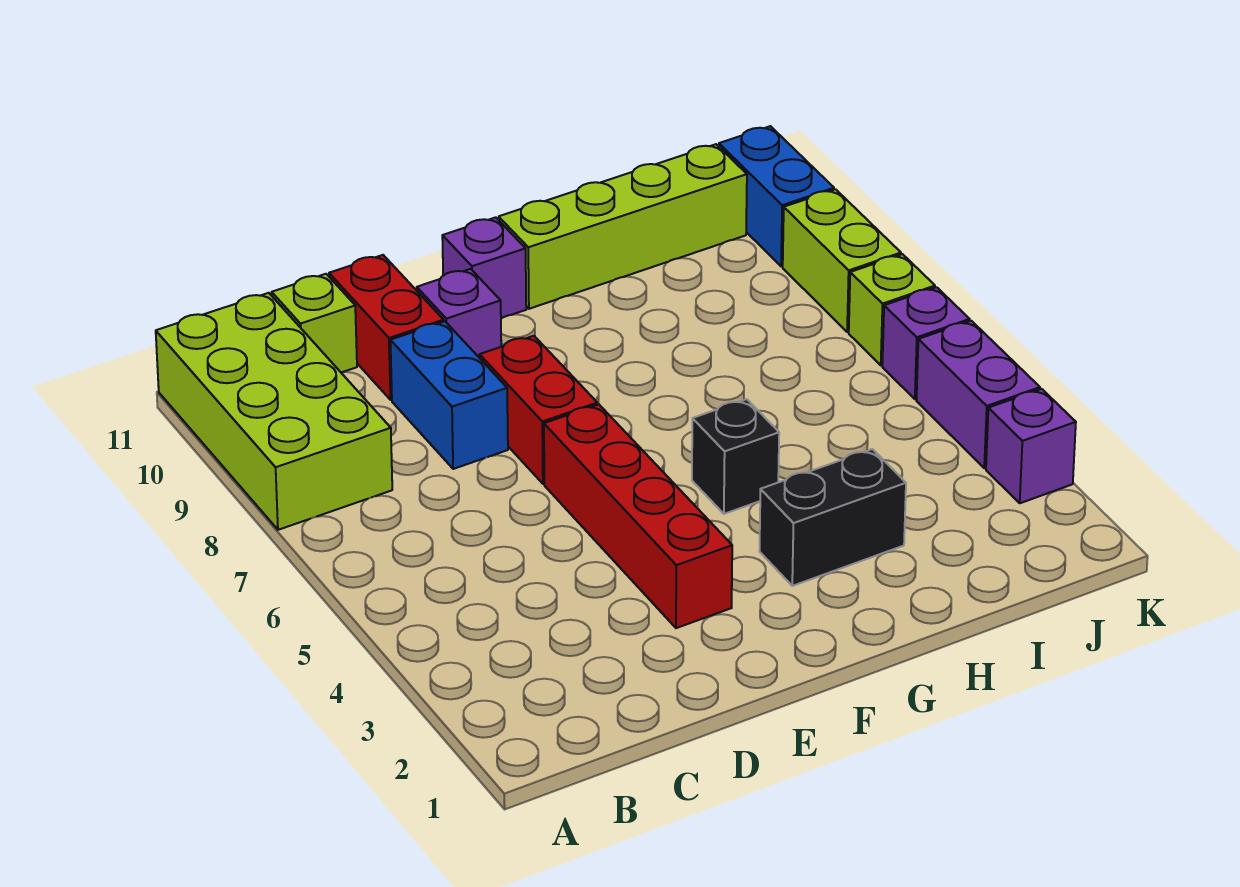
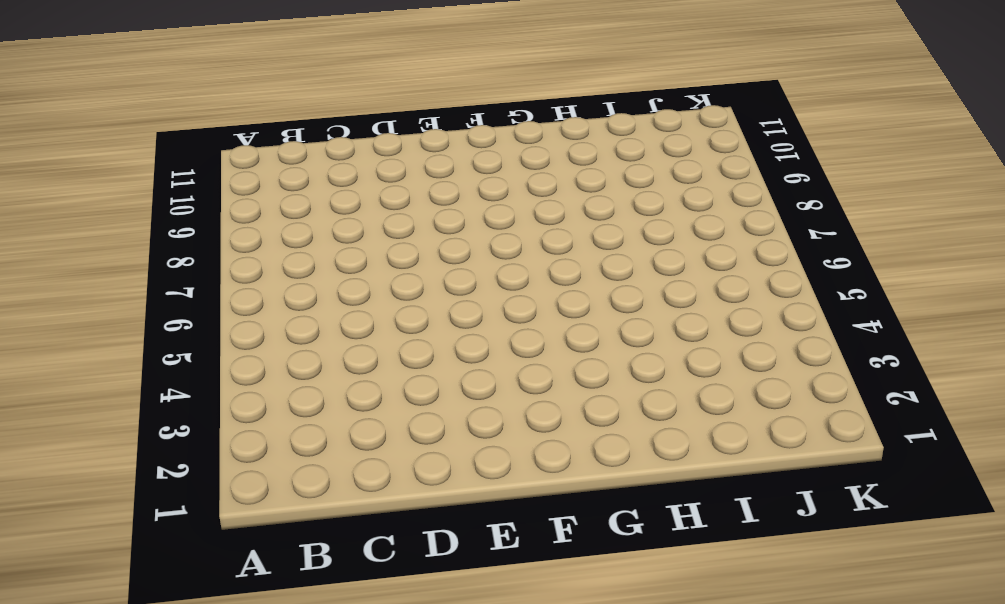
none -> lime 2x4 brick [156,293,392,530]
none -> lime 1x1 brick [272,274,357,373]
none -> blue 1x2 brick [390,321,508,469]

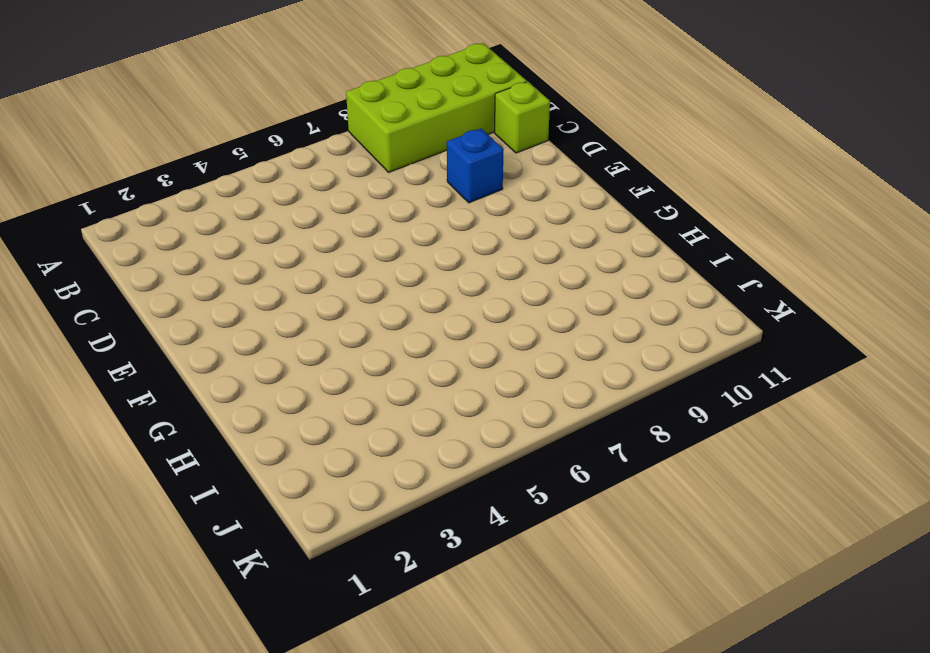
blue 1x1 brick [447,129,504,203] -> blue 1x2 brick [390,321,508,469]
none -> red 1x2 brick [329,255,444,400]
none -> red 1x4 brick [544,404,732,628]
none -> red 1x2 brick [480,336,597,484]

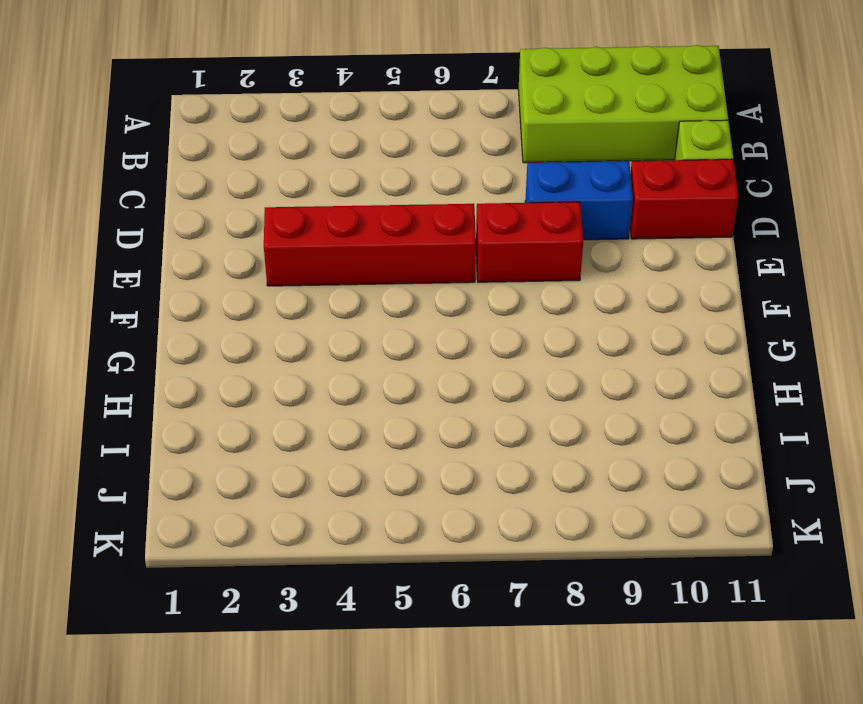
none -> purple 1x1 brick [417,269,501,358]
none -> purple 1x1 brick [442,217,526,318]
none -> black 1x2 brick [759,449,906,586]

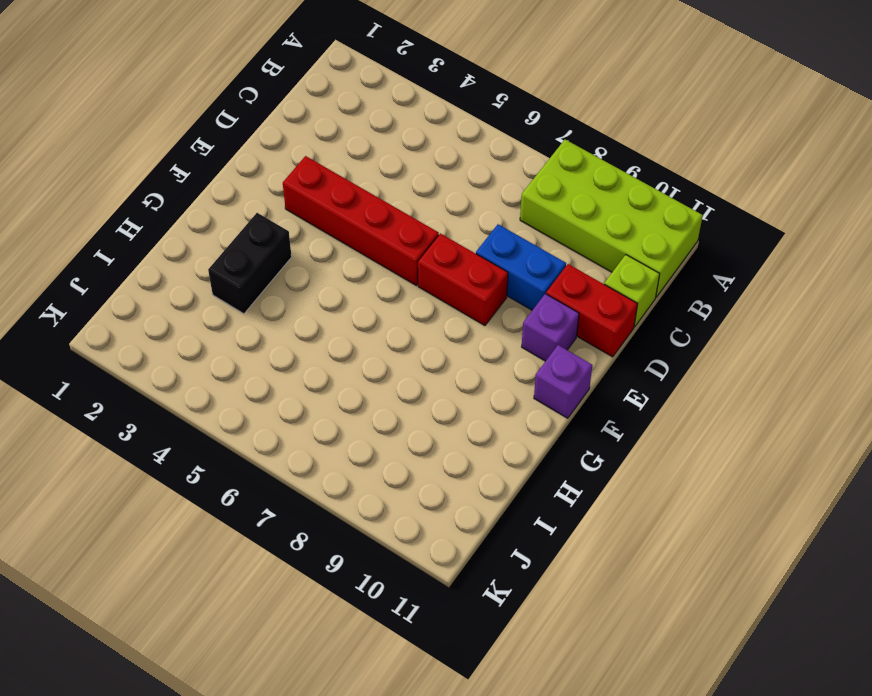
none -> black 1x1 brick [692,399,779,514]
none -> lime 1x4 brick [499,144,747,309]
none -> purple 1x1 brick [986,389,1076,503]

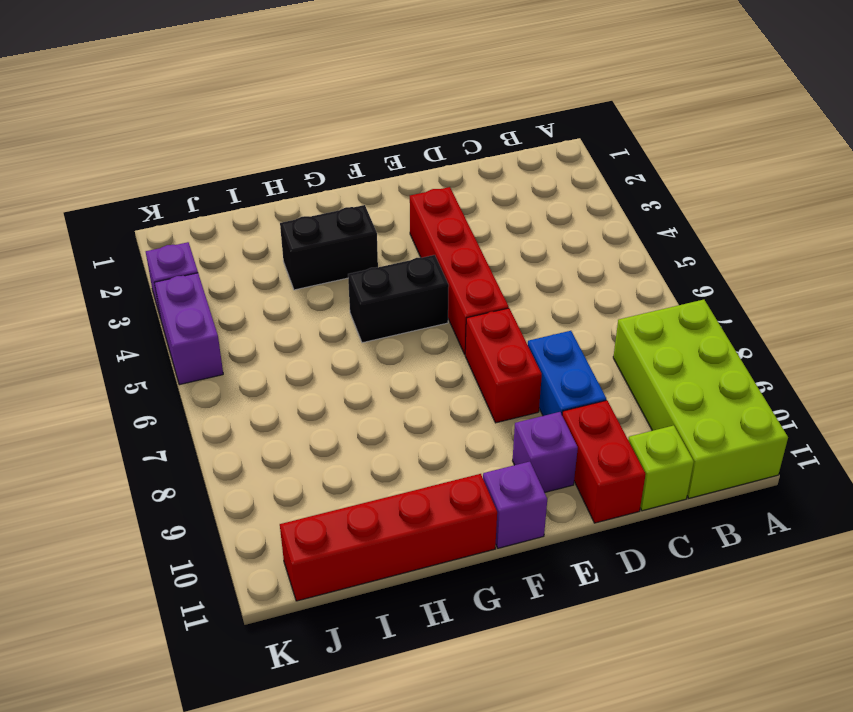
black 1x2 brick [348,255,449,343] -> black 1x1 brick [692,399,779,514]
red 1x4 brick [280,474,497,601] -> lime 1x4 brick [499,144,747,309]
none -> purple 1x1 brick [882,287,970,399]
none -> lime 1x1 brick [849,254,935,365]
none -> lime 1x2 brick [783,189,901,332]

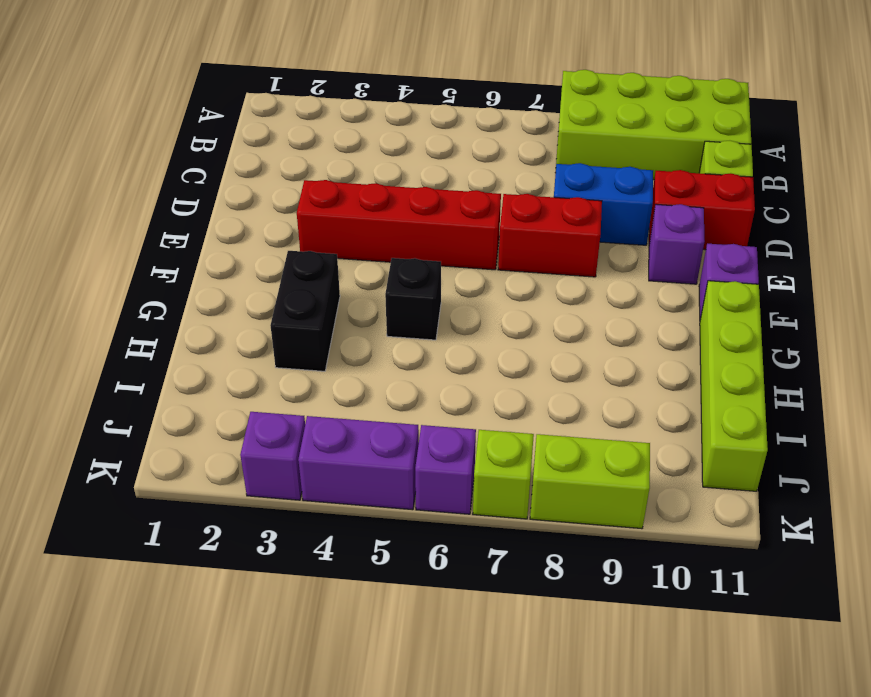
none -> blue 1x2 brick [719,126,834,266]

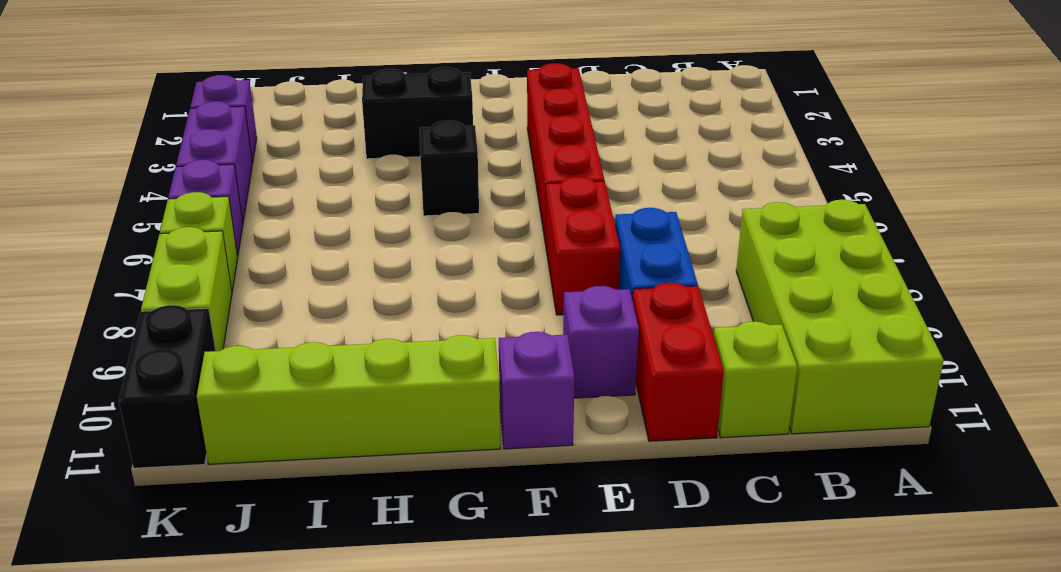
black 1x2 brick [119,305,216,468] -> blue 1x2 brick [719,126,834,266]

